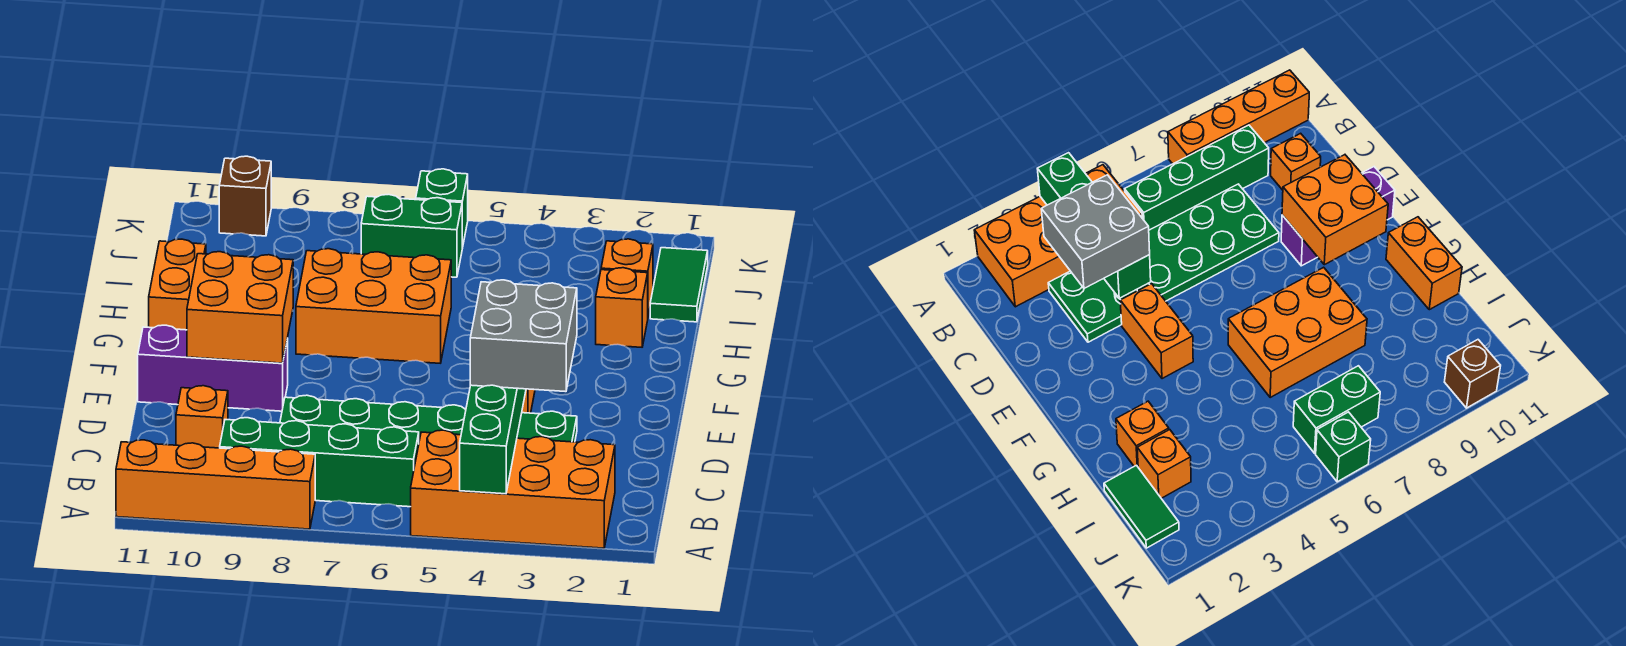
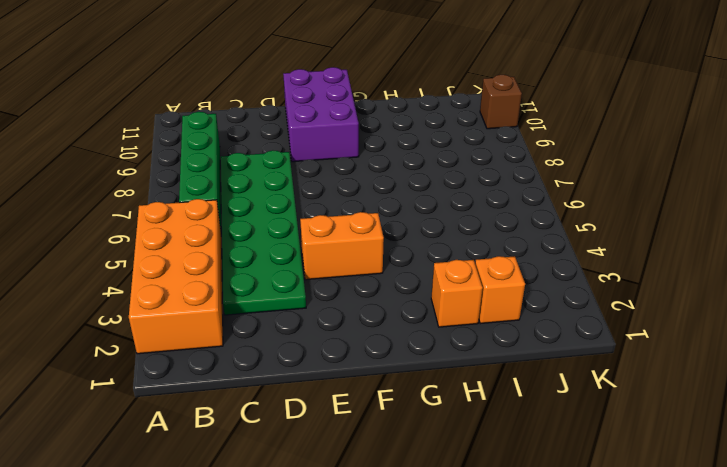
purple 2x3 brick [283,67,359,162] -> purple 1x3 brick [138,325,288,411]
none -> orange 1x4 brick [116,440,315,529]
none -> orange 1x1 brick [176,386,228,448]
none -> orange 2x3 brick [296,249,451,363]

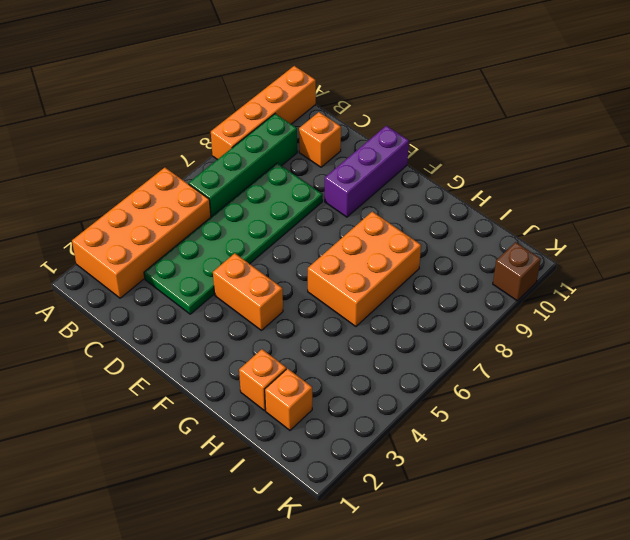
none -> orange 1x2 brick [149,239,206,330]
none -> green 1x2 tile [650,248,708,322]
none -> green 1x2 brick [361,194,462,277]

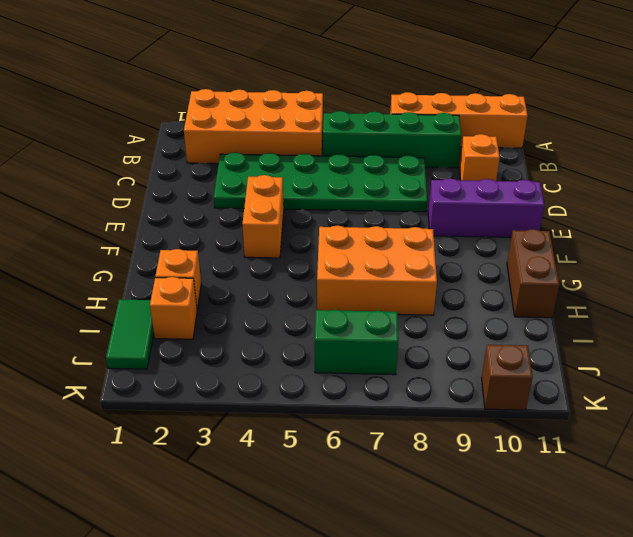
brown 1x2 brick [507,229,559,318] -> orange 1x2 brick [149,239,206,330]
none -> green 1x1 brick [416,169,468,248]
none -> green 1x4 brick [460,385,526,494]
none -> orange 2x2 brick [187,252,293,363]

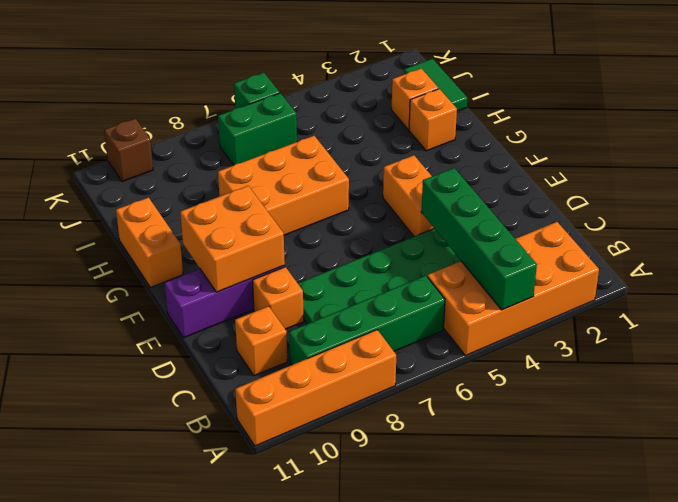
orange 1x1 brick [252,267,304,329] -> none
none -> grey 2x2 brick [470,280,577,392]

